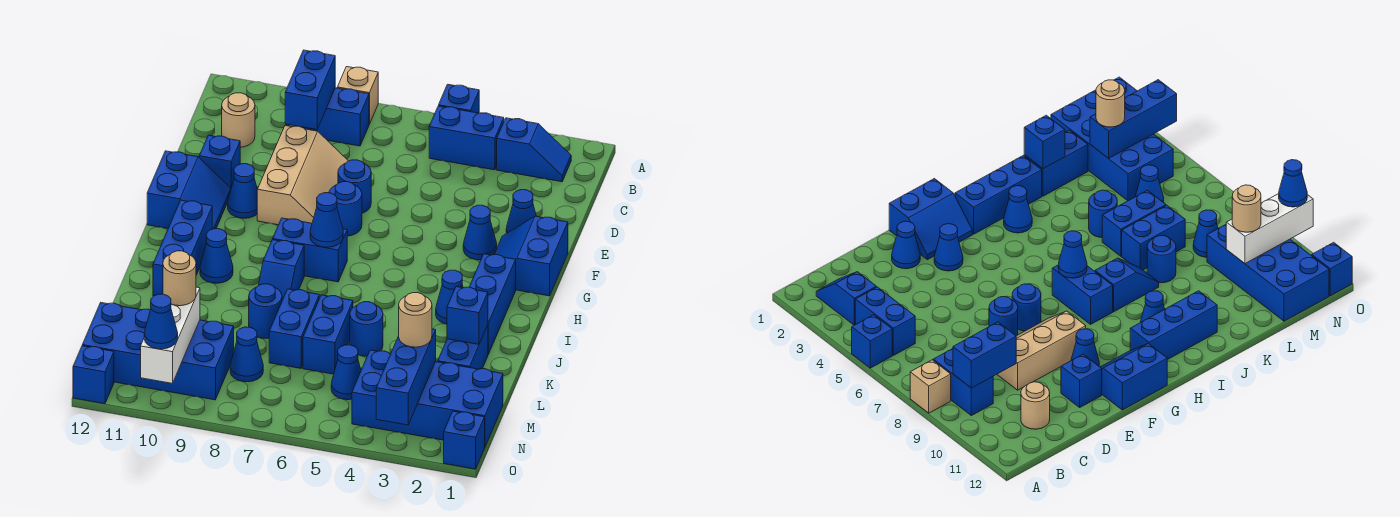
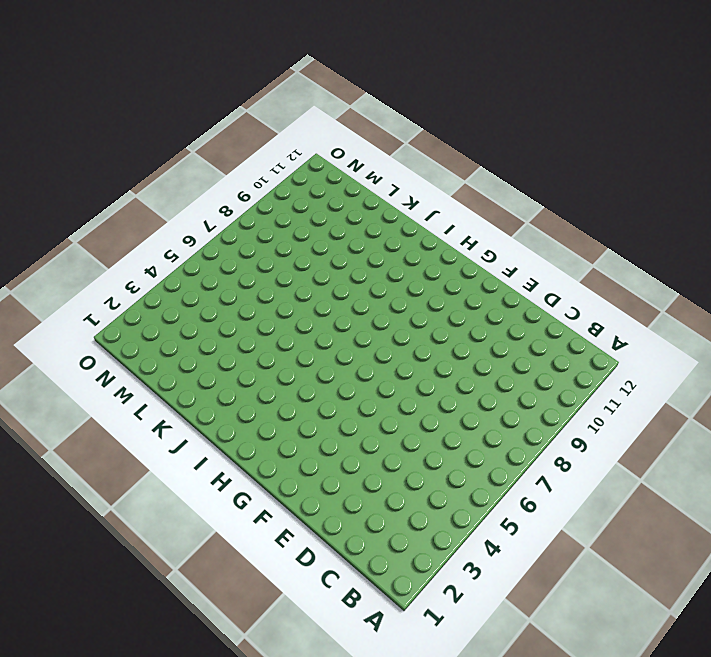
none -> blue 1x1 brick [439,84,479,113]
none -> tan 1x1 brick [337,67,378,124]
none -> blue 1x2 slope [497,118,571,182]
none -> blue 1x2 brick [429,106,504,170]

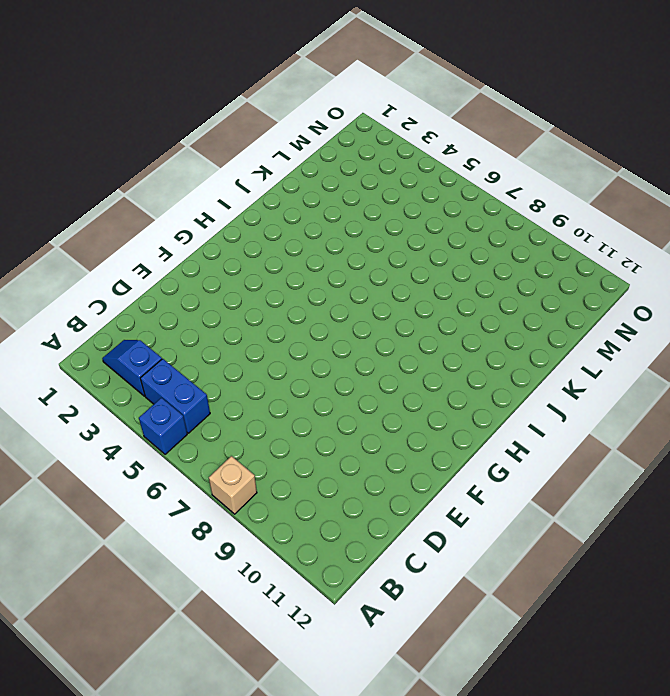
none -> blue 1x2 brick [302,88,369,146]
none -> tan 1x1 round brick [222,93,255,147]
none -> tan 2x3 slope [257,126,348,225]
none -> blue 1x1 cone [506,190,536,233]

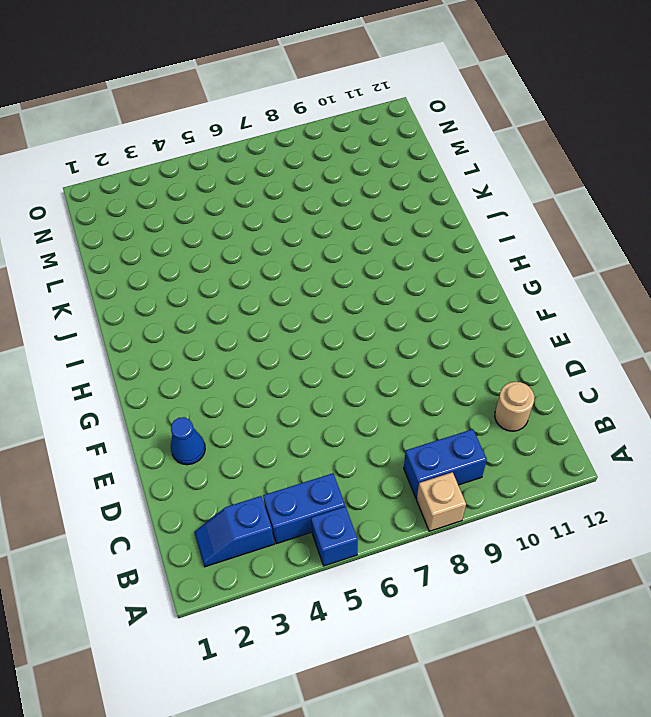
none -> tan 2x3 slope [257,126,348,225]
none -> blue 1x1 round brick [338,160,371,213]
none -> blue 1x1 brick [199,135,240,188]
none -> blue 2x2 slope [494,216,568,296]

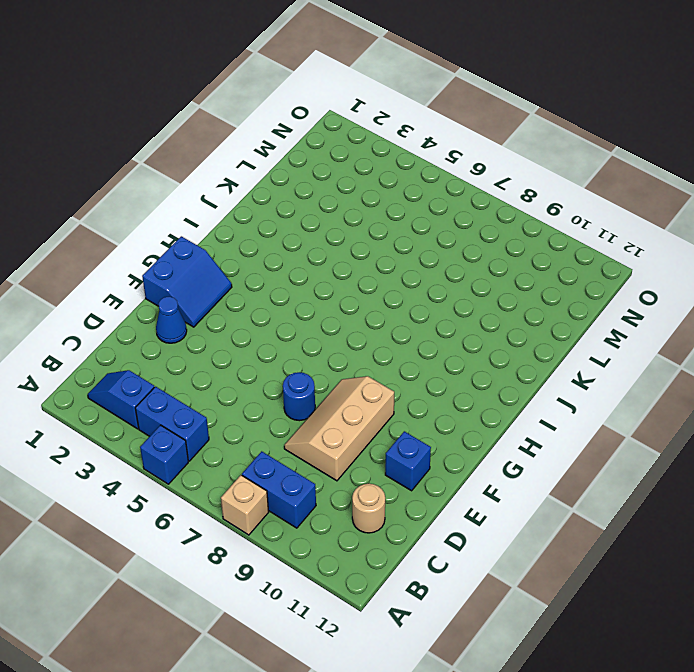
none -> blue 1x1 cone [463,205,497,260]
none -> blue 1x1 round brick [329,182,362,236]
none -> blue 1x1 cone [228,164,257,218]
none -> blue 2x2 slope [147,151,231,229]

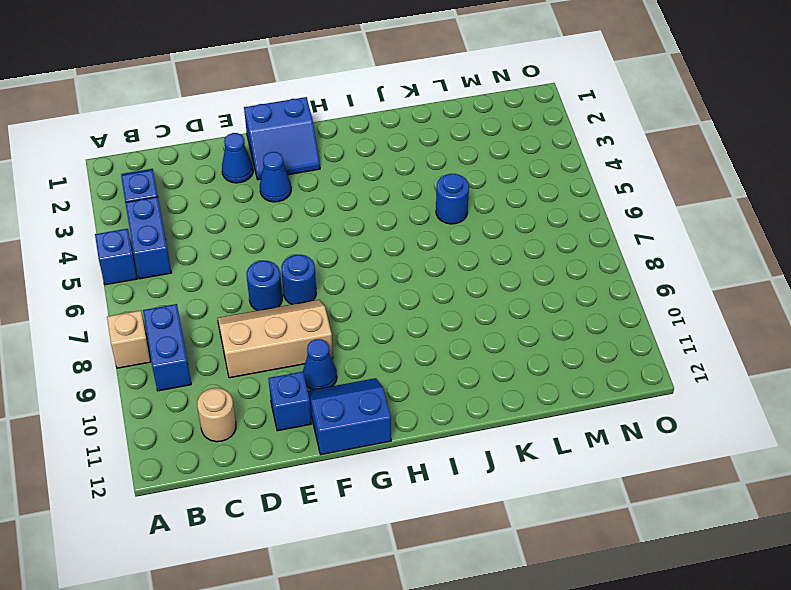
none -> blue 1x3 brick [470,254,516,354]
none -> blue 1x2 brick [273,218,347,282]
none -> blue 1x3 brick [153,200,212,296]
none -> blue 1x1 cone [436,270,463,324]

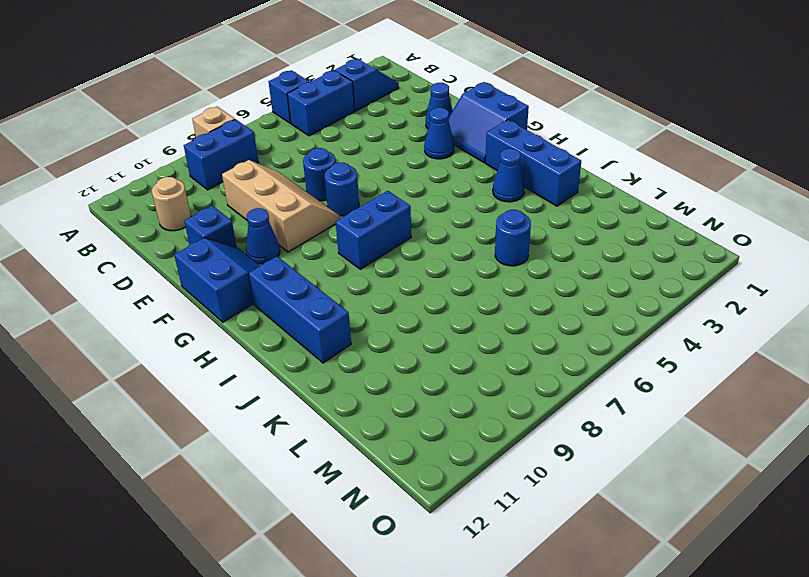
none -> blue 1x2 slope [259,240,304,300]
none -> blue 1x1 cone [200,229,233,283]
none -> blue 1x2 brick [438,325,488,369]
none -> blue 1x2 brick [303,295,353,374]

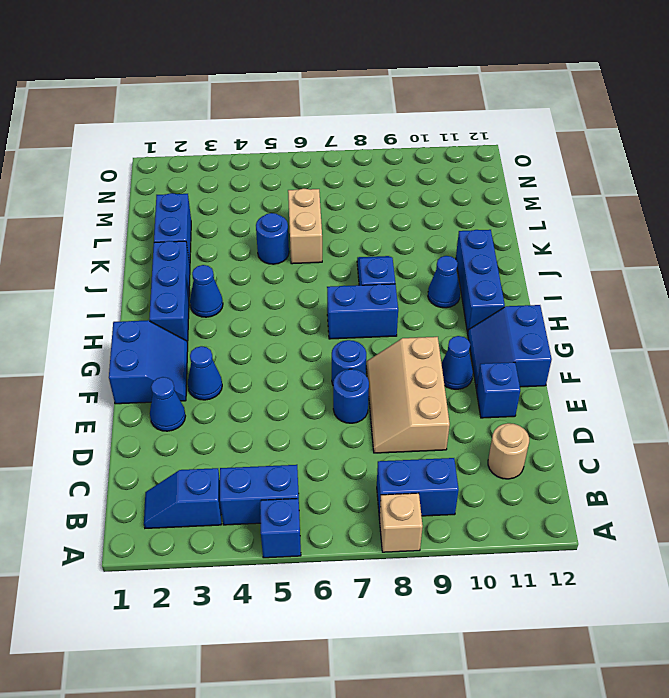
tan 1x2 brick [288,188,322,264] -> blue 1x2 brick [303,295,353,374]
none -> blue 1x2 brick [269,289,319,368]
none -> blue 1x1 round brick [249,284,282,338]
none -> blue 2x4 brick [352,350,503,446]
none -> blue 1x1 cone [331,345,361,400]

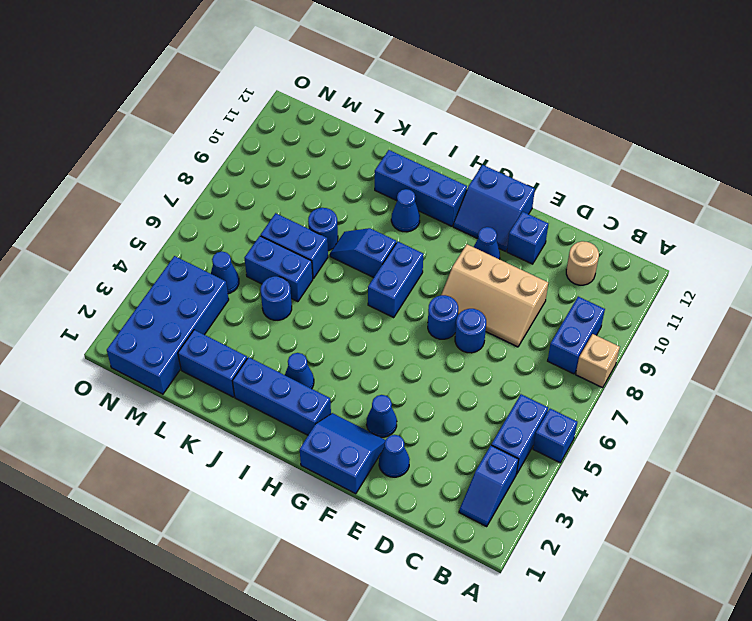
none -> blue 1x1 cone [230,327,263,382]
none -> blue 2x4 brick [82,303,234,400]
none -> blue 1x1 brick [444,411,485,469]
none -> blue 1x1 brick [73,346,114,404]

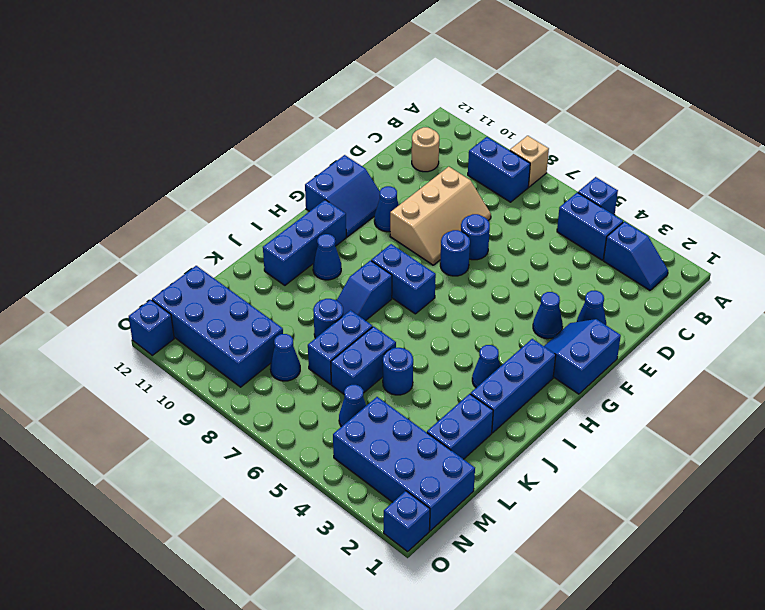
none -> blue 1x1 brick [199,135,240,188]
none -> blue 1x2 brick [285,50,335,130]
none -> blue 1x1 cone [310,193,343,247]
none -> blue 1x1 brick [447,287,488,344]

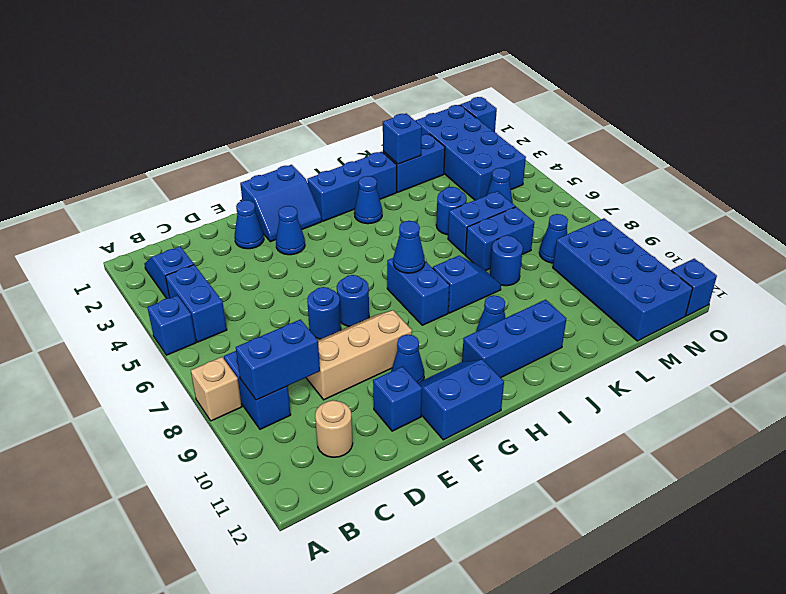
none -> blue 1x3 brick [376,329,436,425]
none -> white 1x3 brick [141,287,200,383]
none -> tan 1x1 round brick [399,293,432,347]
none -> tan 1x1 round brick [163,251,196,306]

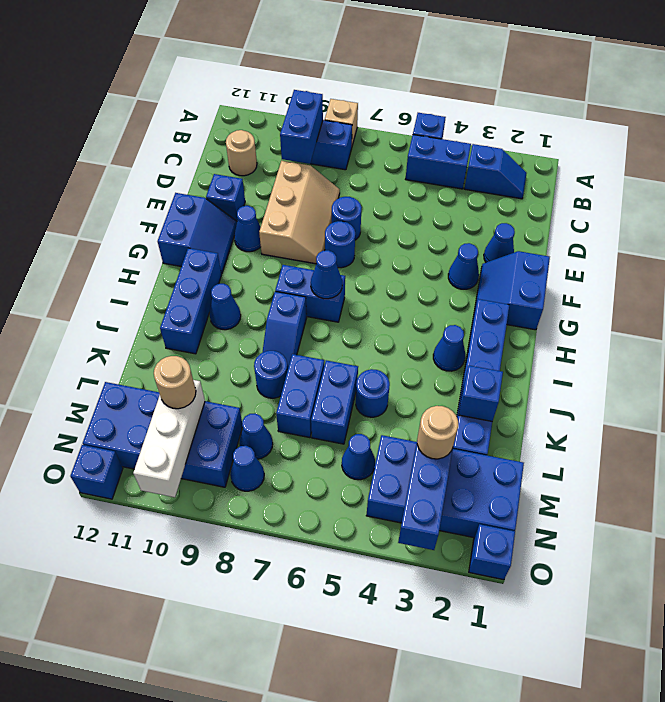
blue 1x1 cone [230,446,264,491] -> blue 1x1 cone moved to [144,294,178,349]

